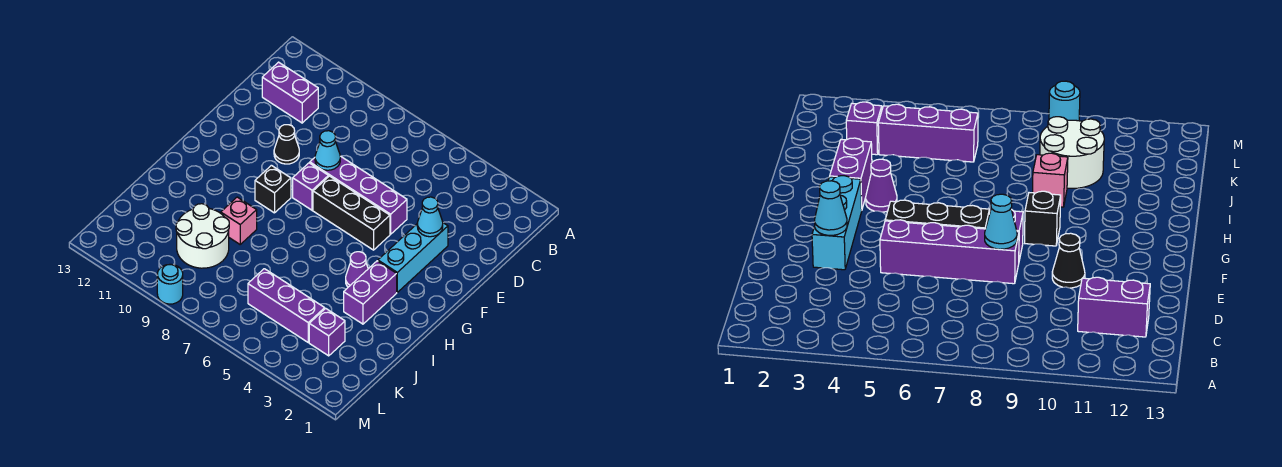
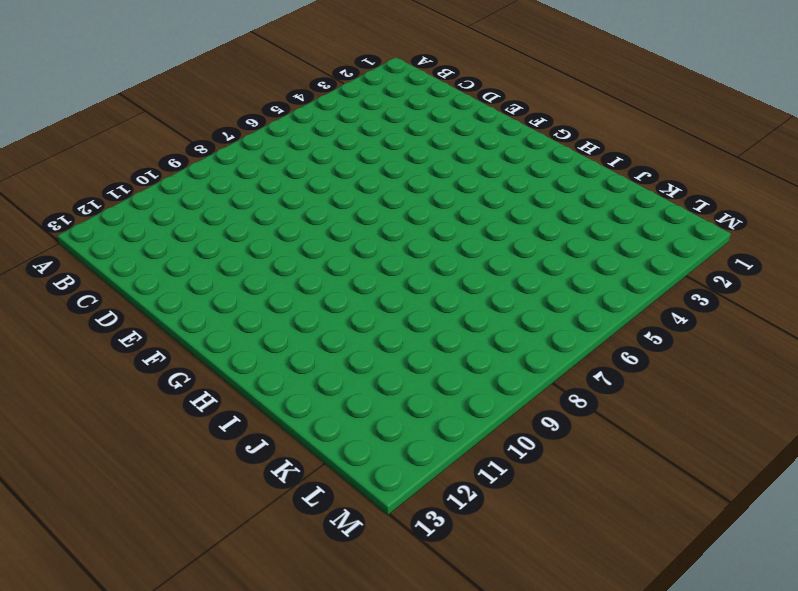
none -> purple 1x2 brick [262,62,318,123]
none -> cyan 1x3 brick [378,223,448,292]
none -> purple 1x4 brick [310,156,407,234]

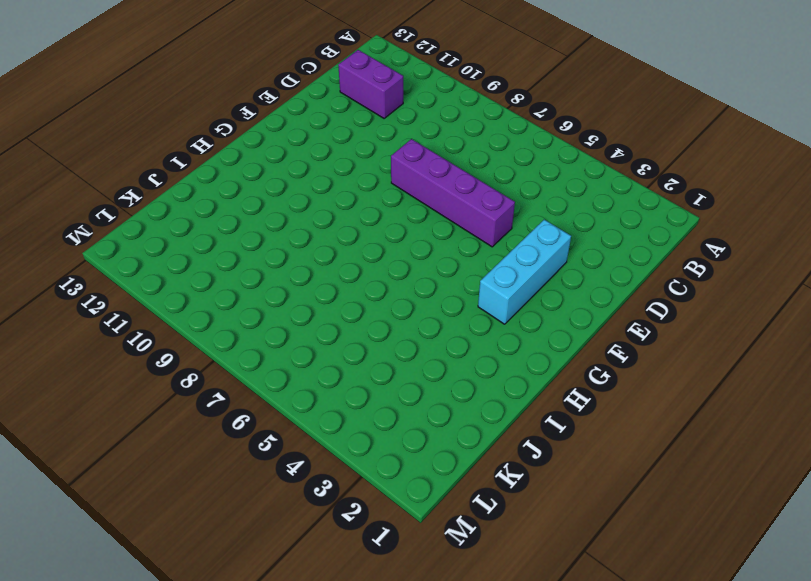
none -> black 1x1 cone [274,125,299,164]
none -> black 1x3 brick [313,176,390,250]
none -> purple 1x1 brick [293,163,328,210]

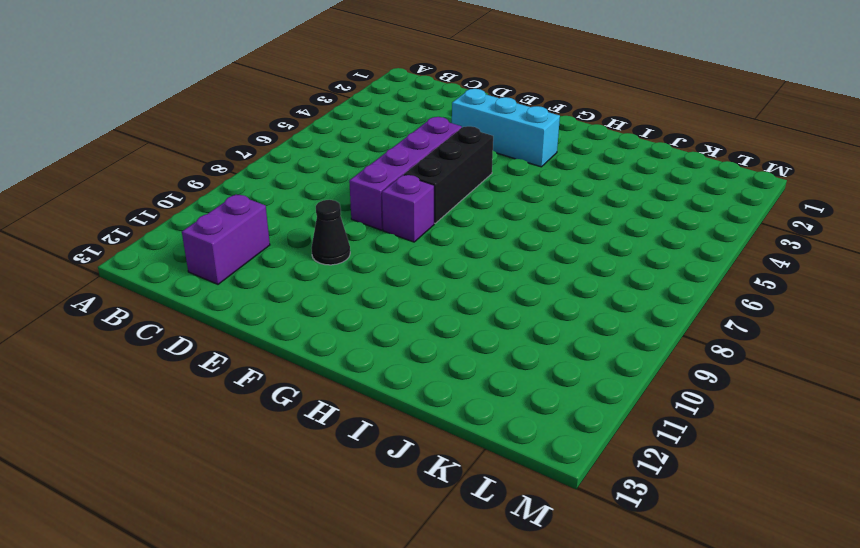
none -> black 1x1 brick [255,165,291,213]
none -> purple 1x2 brick [344,261,397,324]
none -> purple 1x1 cone [346,252,368,287]

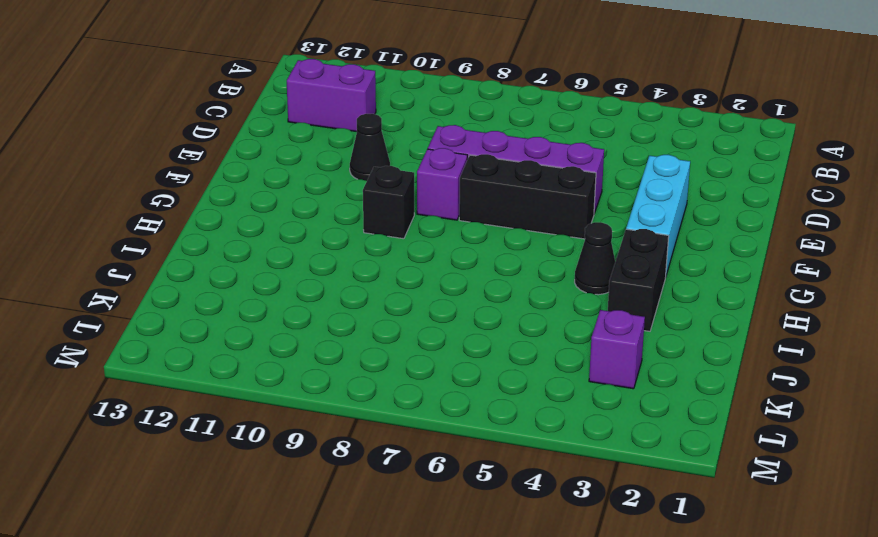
black 1x2 brick [608,229,669,331] -> purple 1x2 brick [344,261,397,324]
black 1x1 cone [575,222,615,295] -> purple 1x1 cone [346,252,368,287]
none -> pink 1x1 brick [221,197,257,244]
none -> white 2x2 round brick [176,204,229,268]
none -> purple 1x3 brick [248,269,325,342]

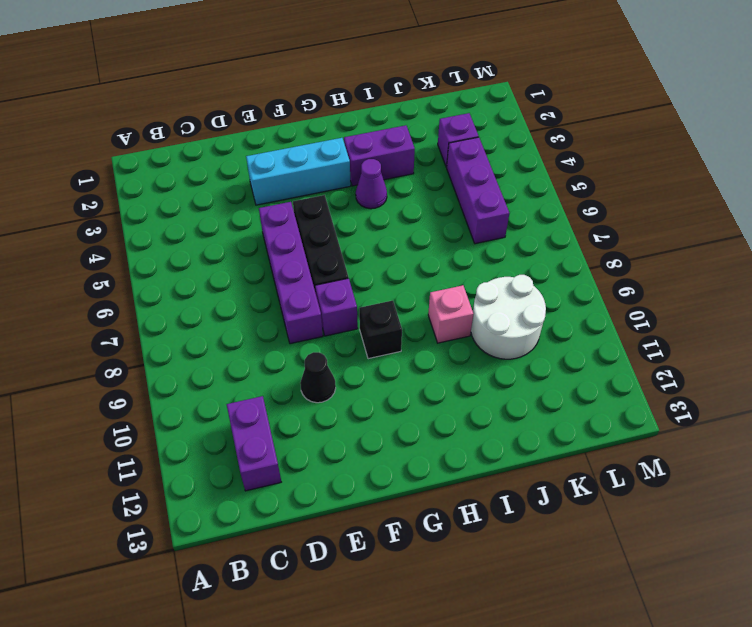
none -> cyan 1x1 round brick [157,264,183,304]
none -> cyan 1x1 cone [417,197,443,237]
none -> cyan 1x1 cone [315,131,340,170]

